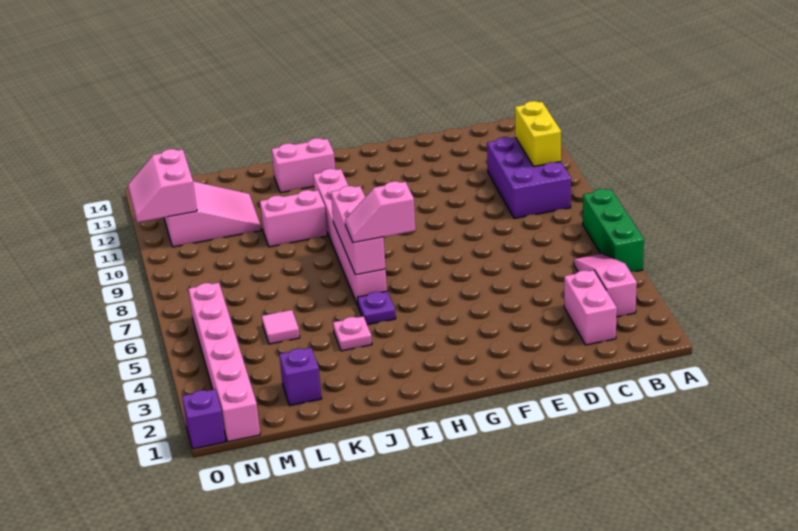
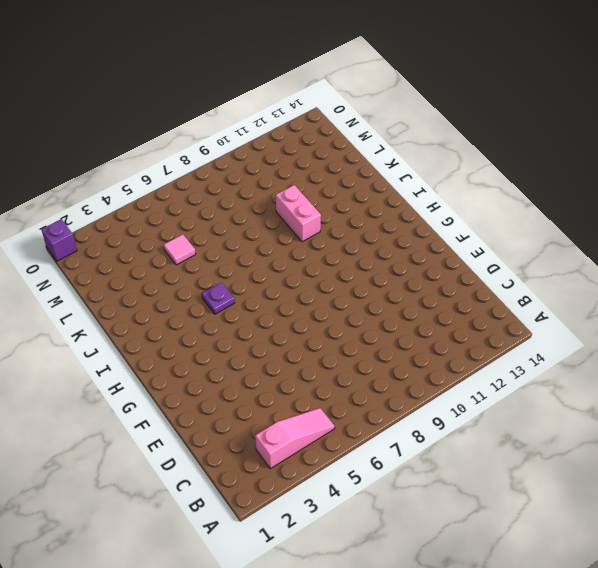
none -> green 1x3 brick [583,189,644,272]
none -> purple 2x3 brick [487,137,571,219]
none -> pink 1x2 brick [564,270,617,345]

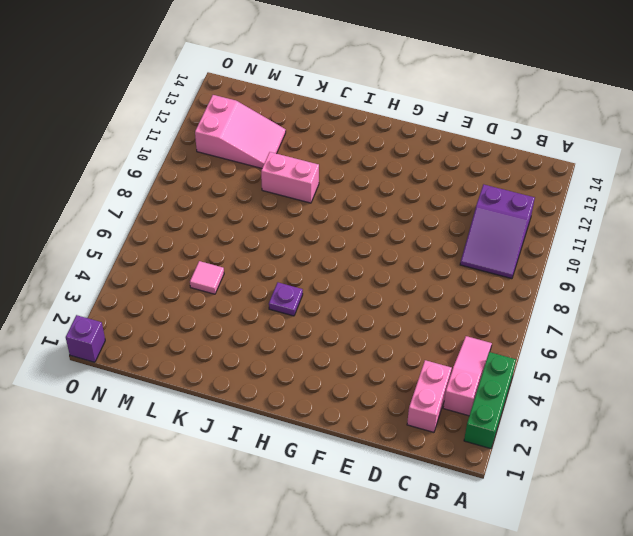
green 1x3 brick [464,352,516,449] -> green 1x3 brick moved to [583,189,644,272]
purple 2x3 slope [460,184,535,279] -> purple 2x3 brick [487,137,571,219]
none -> pink 1x6 brick [313,169,387,305]
none -> pink 1x2 brick [272,138,335,193]
none -> pink 1x1 plate [333,316,372,351]

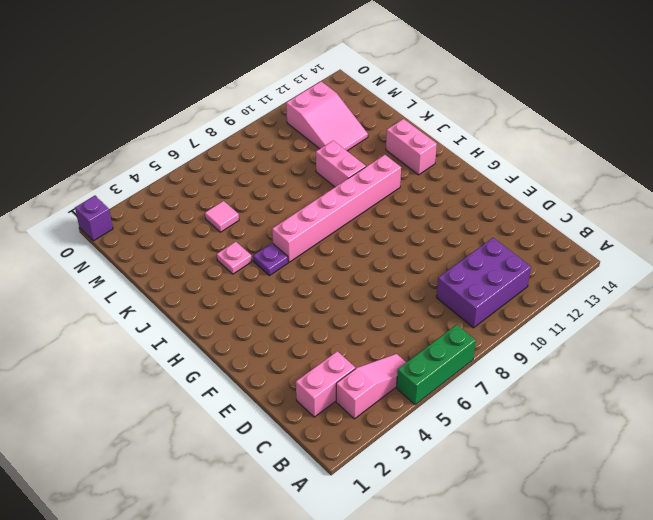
none -> purple 1x1 brick [279,348,322,406]
none -> pink 1x6 brick [189,283,260,442]
none -> yellow 1x2 brick [515,101,561,167]

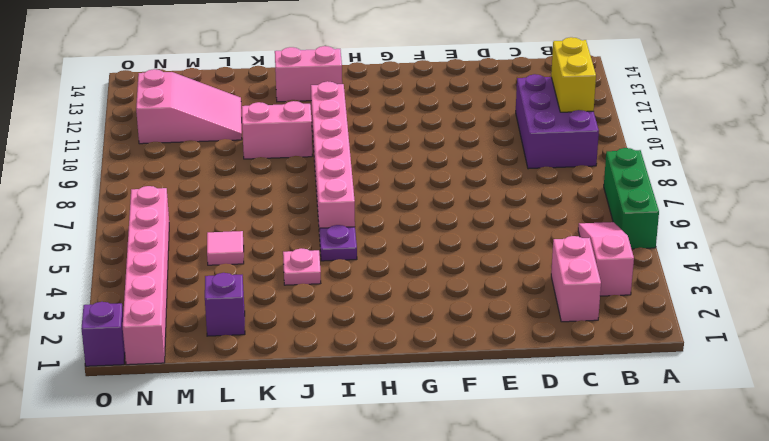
none -> pink 1x3 brick [331,186,386,275]
none -> pink 2x2 slope [128,149,197,222]
none -> pink 1x2 slope [345,181,415,243]

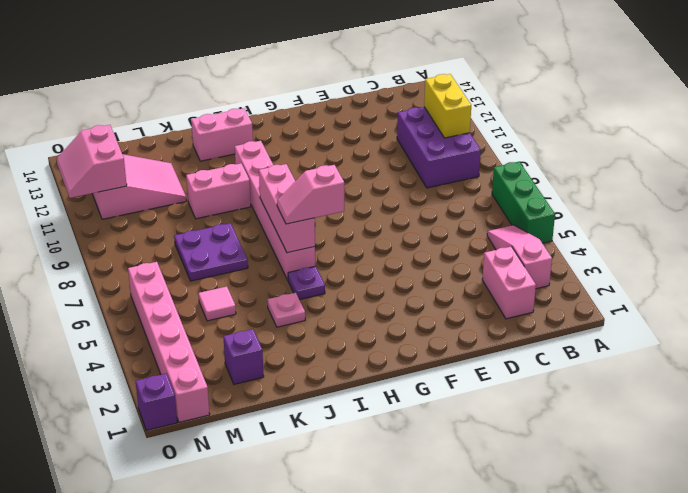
purple 2x2 plate [174,223,248,281] -> none

